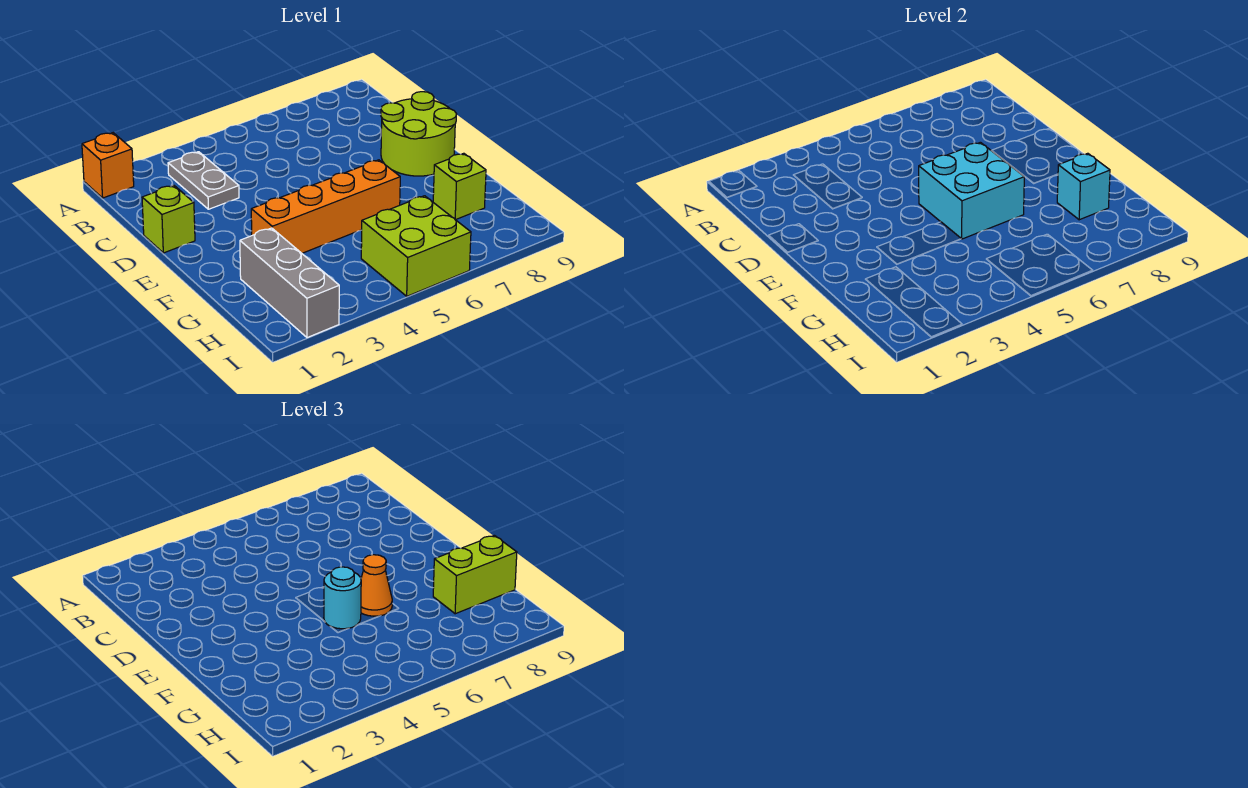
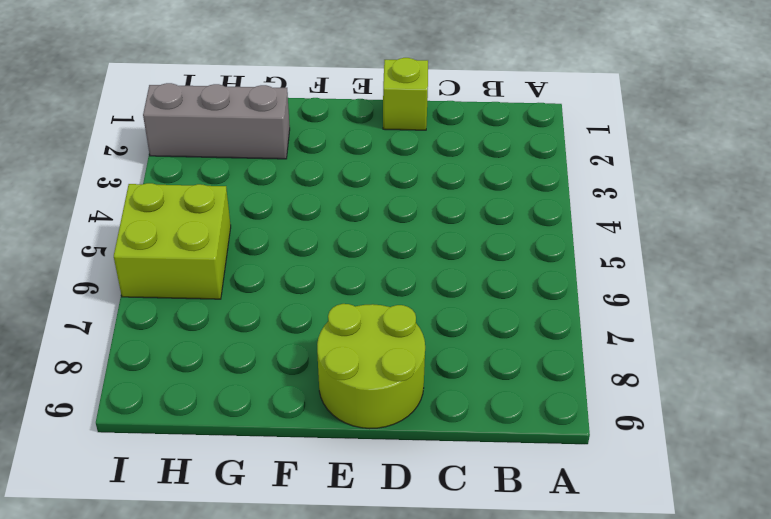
none -> orange 1x1 brick [82,133,134,198]
none -> grey 1x2 plate [168,152,239,209]
none -> orange 1x4 brick [251,160,400,253]

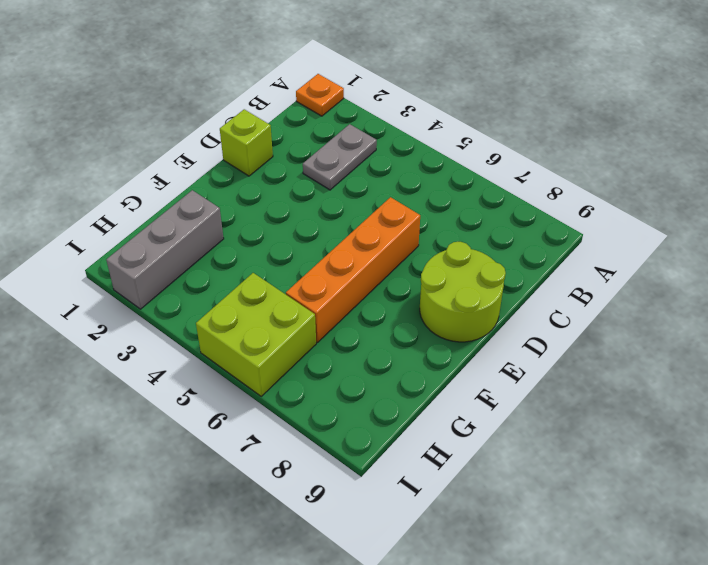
orange 1x1 plate [296,74,344,116] -> orange 1x1 brick [82,133,134,198]
orange 1x4 brick [286,197,420,343] -> orange 1x4 brick turned to [251,160,400,253]
none -> lime 1x1 brick [433,153,486,220]
none -> cyan 2x2 brick [919,142,1024,239]
none -> cyan 1x1 brick [1057,153,1110,220]

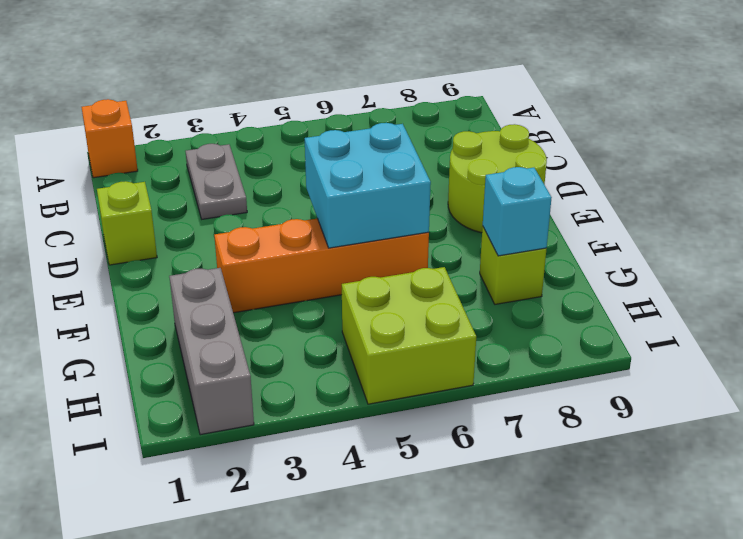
none -> cyan 1x1 round brick [324,567,361,629]
none -> orange 1x1 cone [361,555,392,616]
none -> lime 1x2 brick [433,535,517,614]

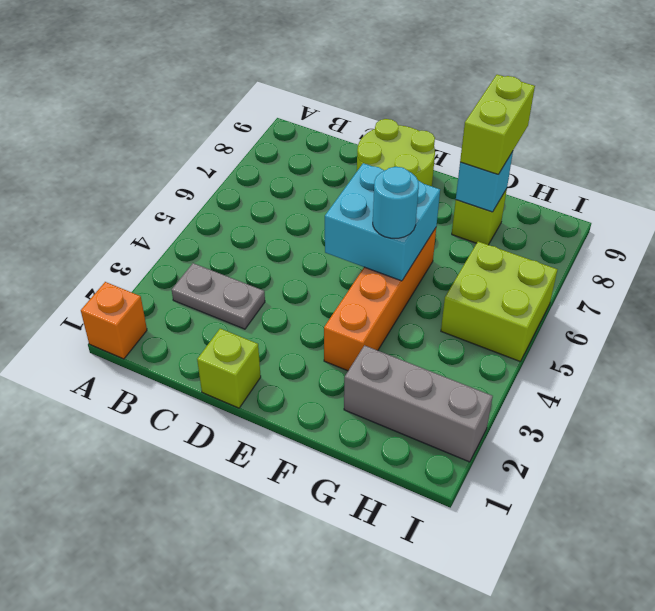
none -> orange 1x1 cone [361,555,392,616]

